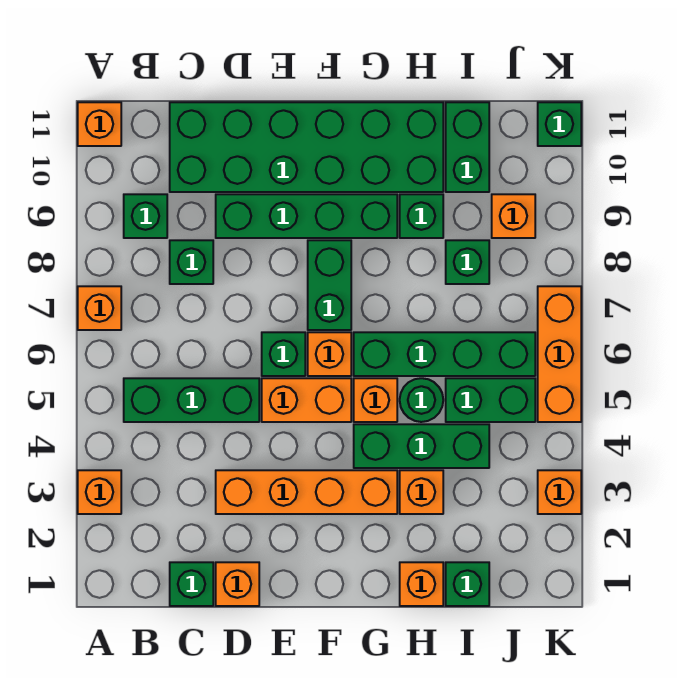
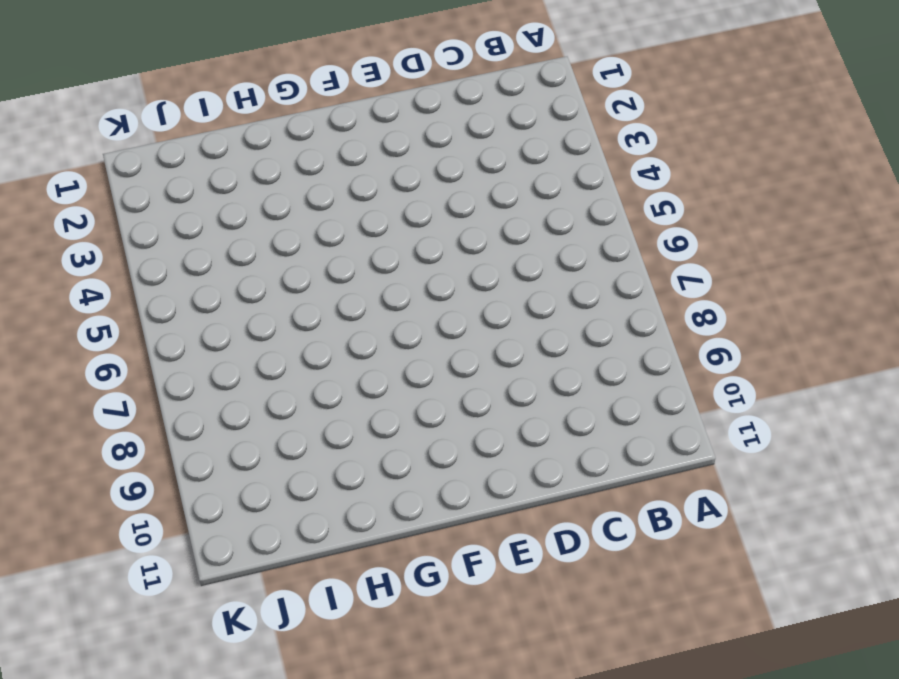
none -> orange 1x1 brick [78,470,121,514]
none -> orange 1x1 brick [78,286,121,330]
none -> orange 1x1 brick [78,102,121,146]
none -> green 1x3 brick [124,378,259,422]

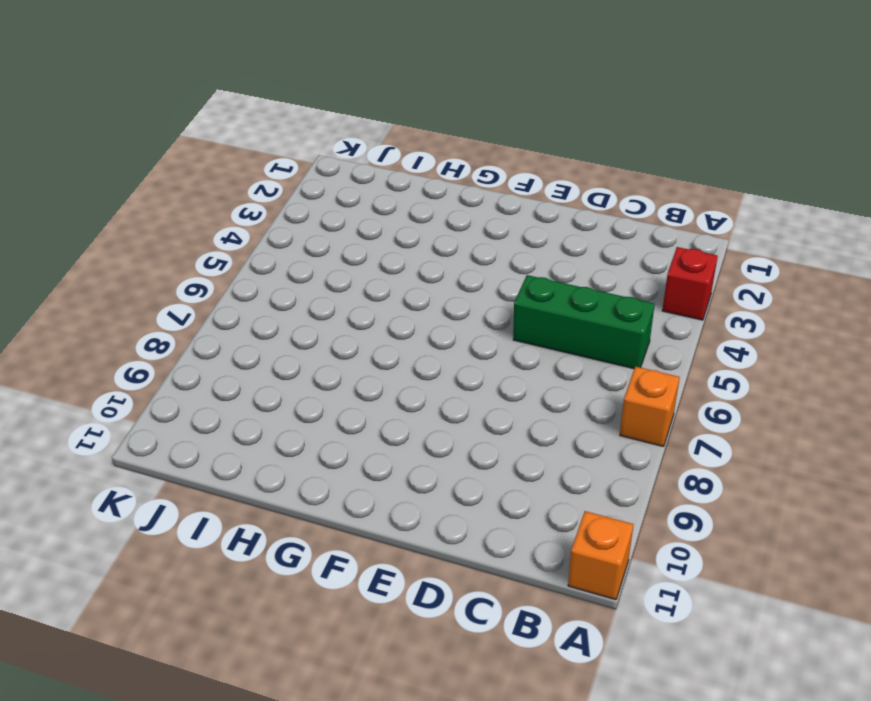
red 1x1 brick [662,247,718,320] -> orange 1x1 brick [78,470,121,514]
none -> green 1x1 brick [124,194,167,238]
none -> green 1x1 brick [170,562,213,606]
none -> green 1x1 brick [170,240,213,284]
none -> green 2x6 brick [170,102,443,192]

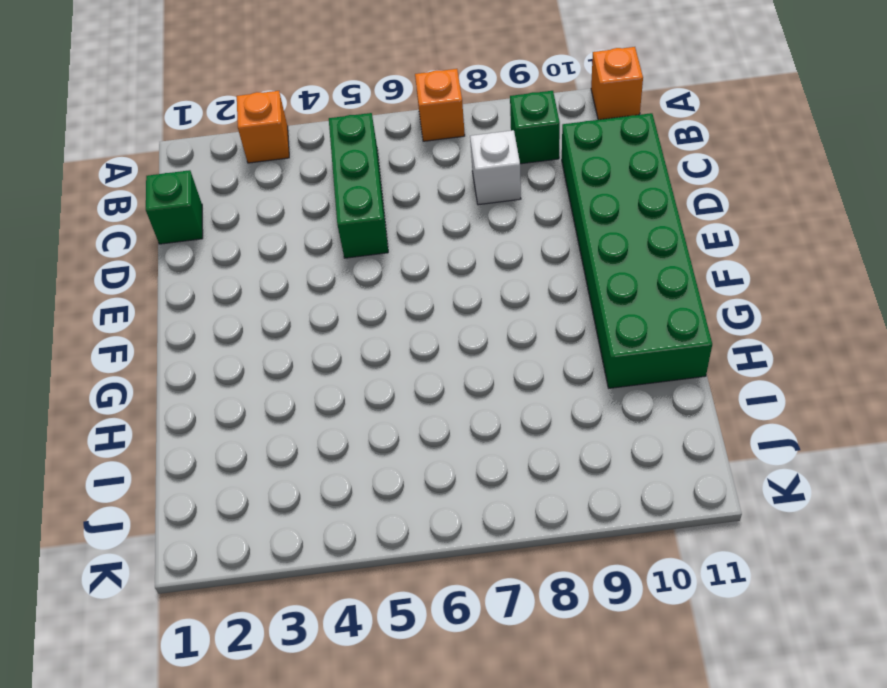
white 1x1 brick [470,130,521,205] -> green 1x1 brick [170,240,213,284]
none -> orange 1x1 brick [216,562,259,606]
none -> orange 1x4 brick [216,470,397,514]
none -> green 1x4 brick [216,194,397,238]
none -> orange 1x2 brick [262,378,351,422]

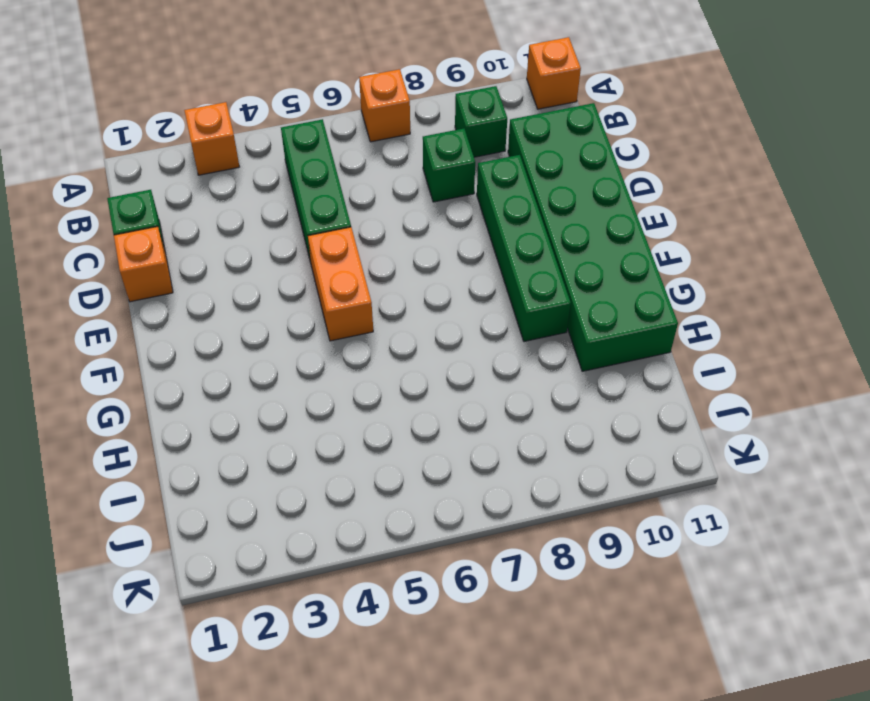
none -> orange 1x4 brick [216,470,397,514]
none -> green 1x1 brick [262,332,305,376]
none -> orange 1x1 brick [308,332,351,376]
none -> green 1x2 brick [308,240,351,330]

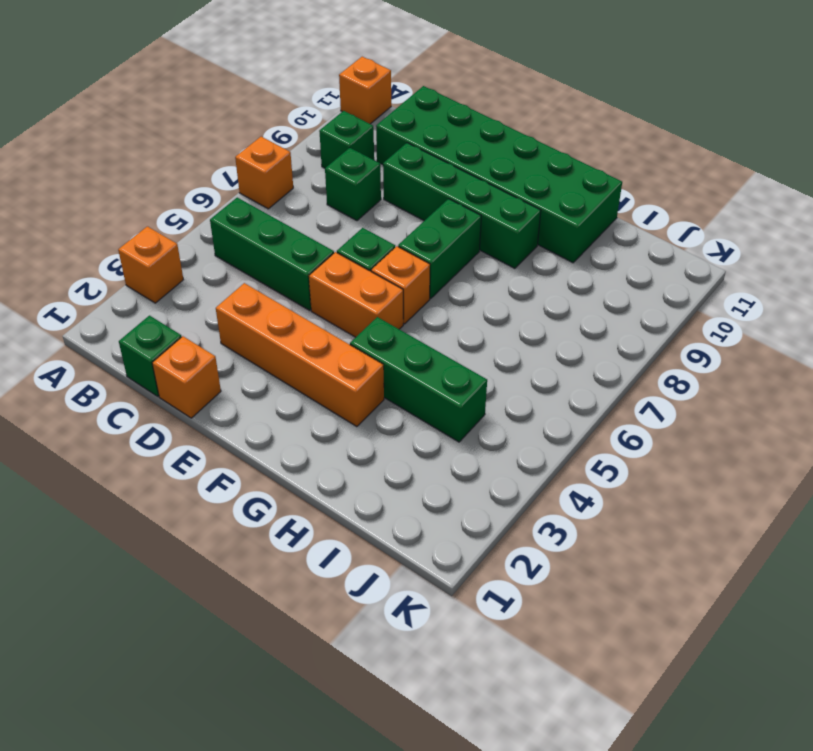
none -> orange 1x1 brick [354,378,397,422]
none -> green 1x4 brick [354,332,535,376]
none -> orange 1x1 brick [400,562,443,606]
none -> orange 1x1 brick [400,470,443,514]

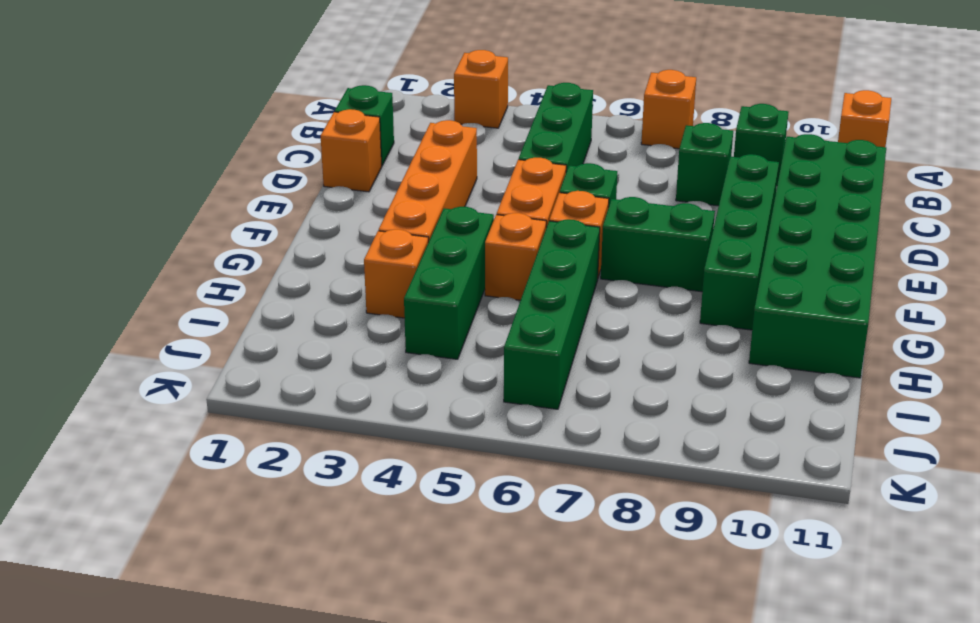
none -> orange 1x1 brick [400,562,443,606]
none -> green 1x1 round brick [400,378,443,422]
none -> green 1x1 brick [400,194,443,238]
none -> green 1x1 brick [446,562,489,606]

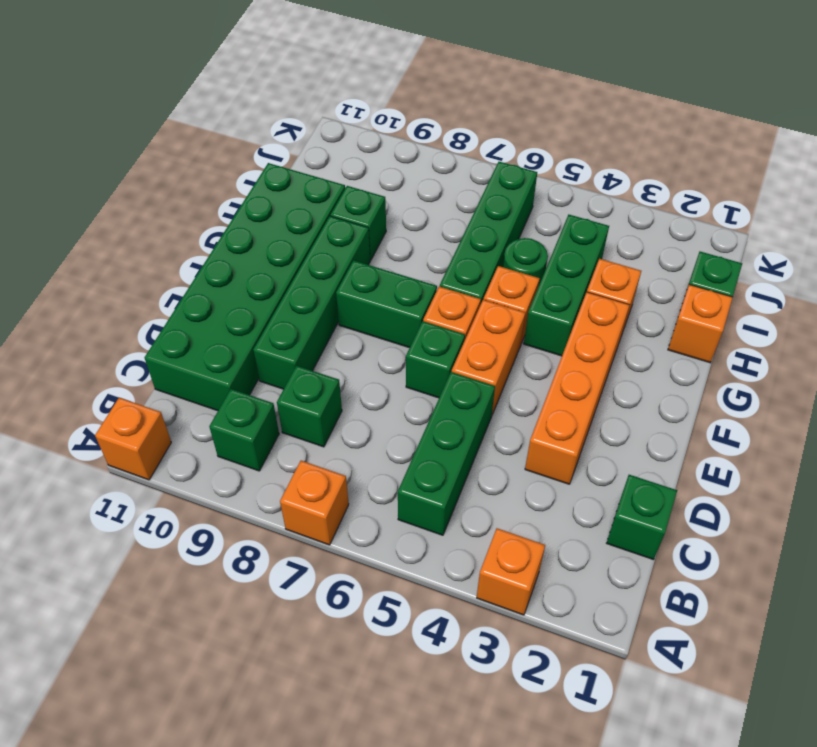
none -> orange 1x1 brick [216,562,259,606]
none -> green 1x2 brick [446,378,535,422]
none -> green 1x1 brick [446,240,489,284]
none -> green 1x2 brick [446,102,489,192]

